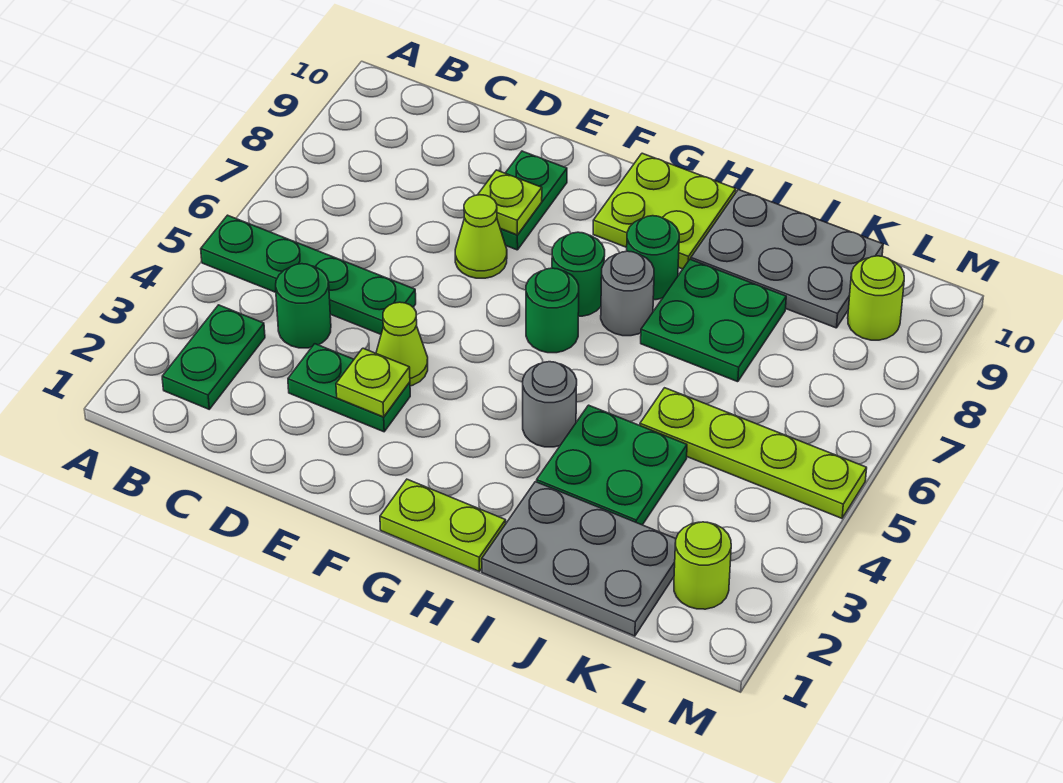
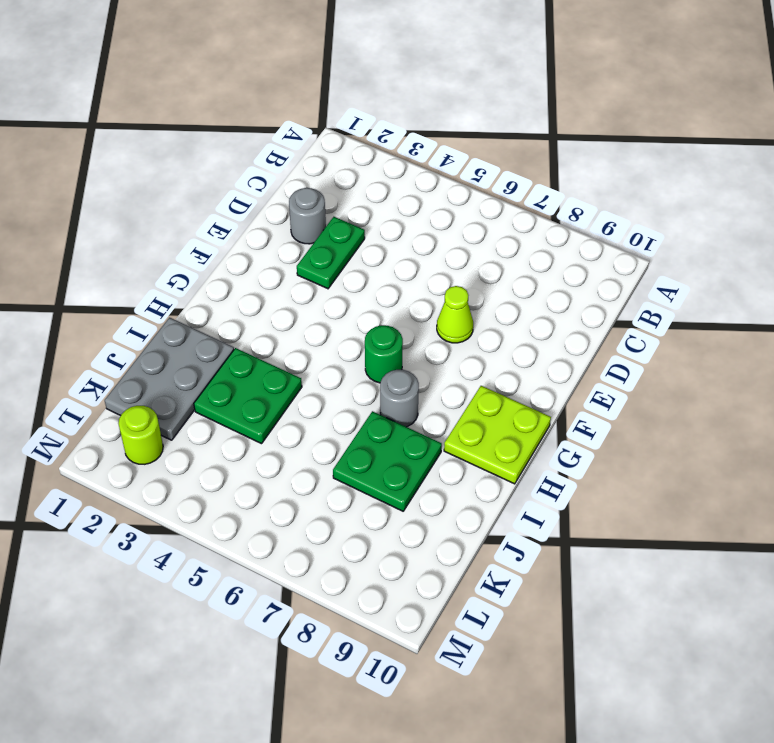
grey 1x1 round brick [289,188,326,244] -> grey 1x1 round brick moved to [523,362,577,447]
none -> green 1x4 plate [201,215,416,334]
none -> green 1x2 plate [162,305,265,409]
none -> green 1x1 round brick [276,264,331,348]

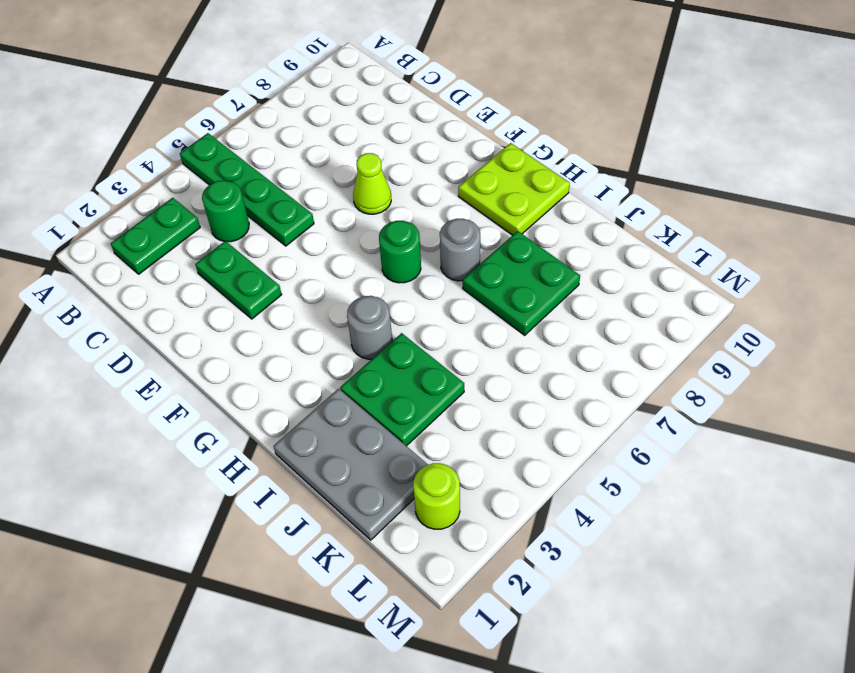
none -> lime 1x1 cone [376,302,428,386]
none -> green 1x2 plate [500,151,567,250]
none -> lime 1x2 plate [380,479,506,572]

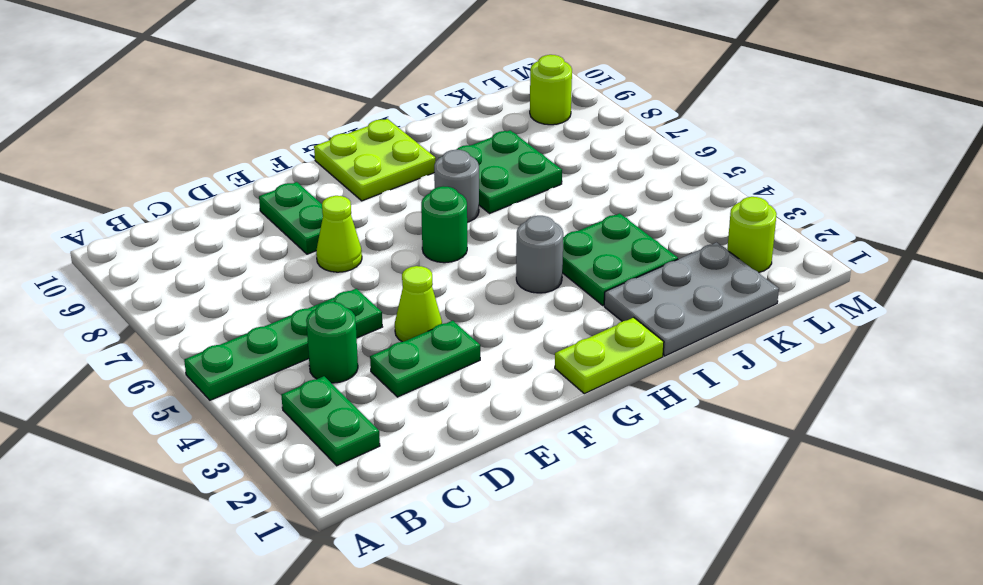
none -> green 1x1 round brick [552,232,605,316]
none -> green 1x1 round brick [627,216,679,300]
none -> grey 2x3 plate [691,190,883,328]

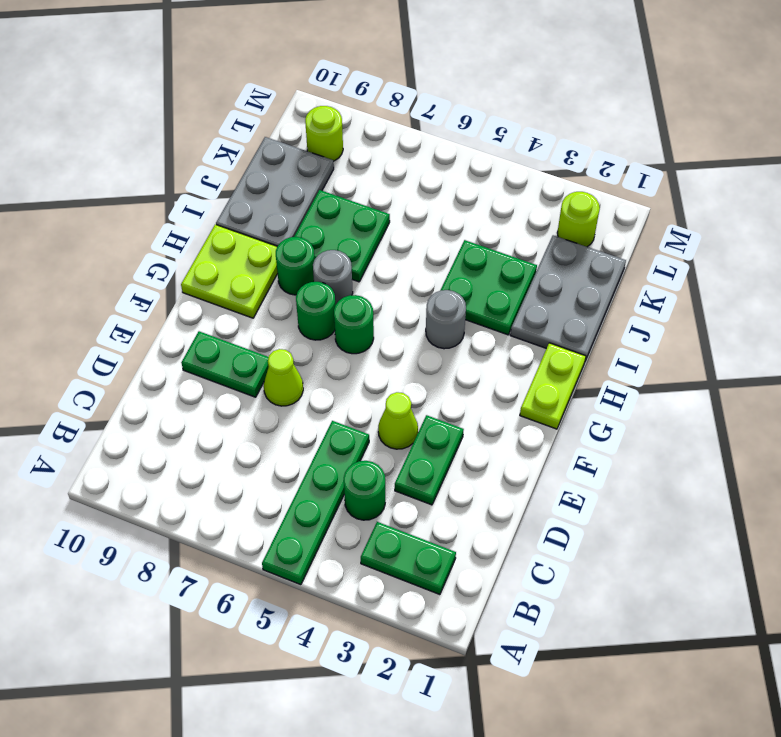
none -> lime 1x4 plate [640,388,867,518]
none -> lime 1x1 plate [336,348,410,417]
none -> lime 1x1 plate [478,170,542,235]

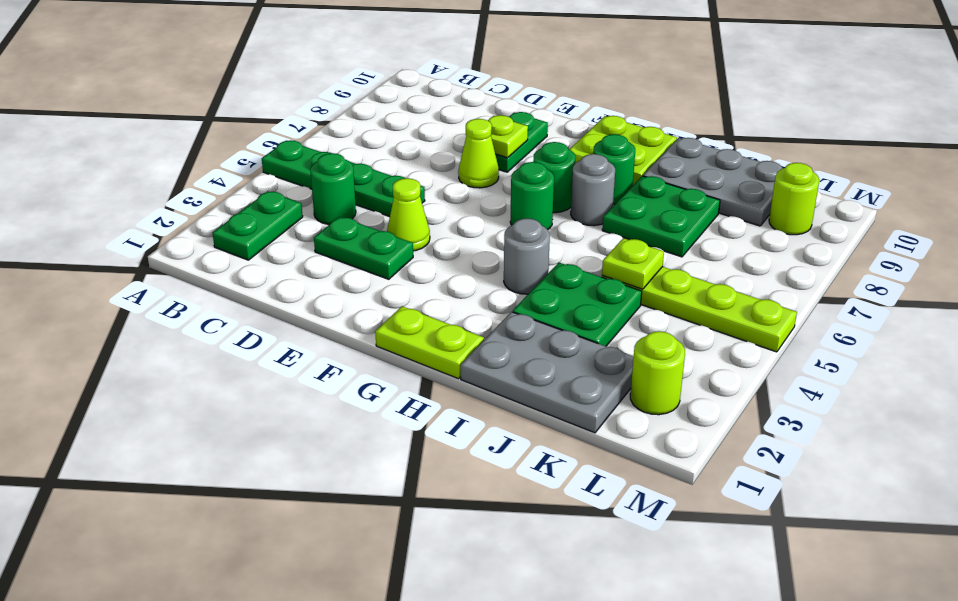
lime 1x1 plate [602,238,664,289] -> lime 1x1 plate moved to [336,348,410,417]

